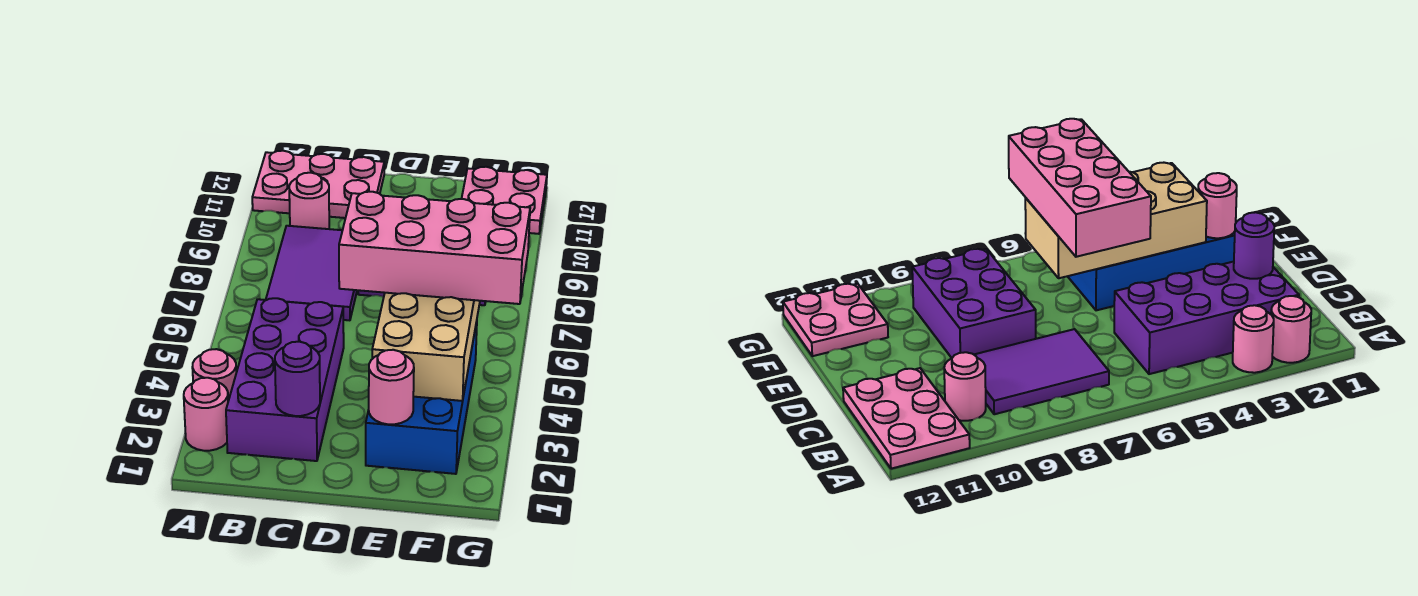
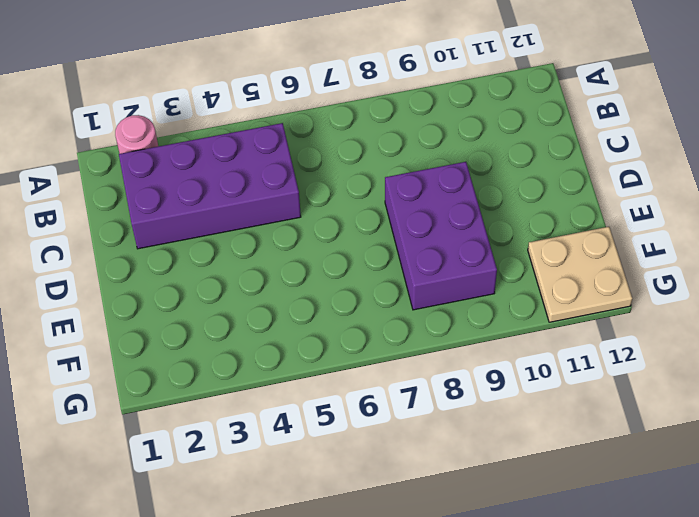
tan 2x2 plate [528,227,632,322] -> pink 2x2 plate [462,167,547,234]
none -> pink 1x1 round brick [192,349,236,401]
none -> pink 2x3 plate [252,151,384,218]
none -> purple 2x3 tile [266,226,357,320]

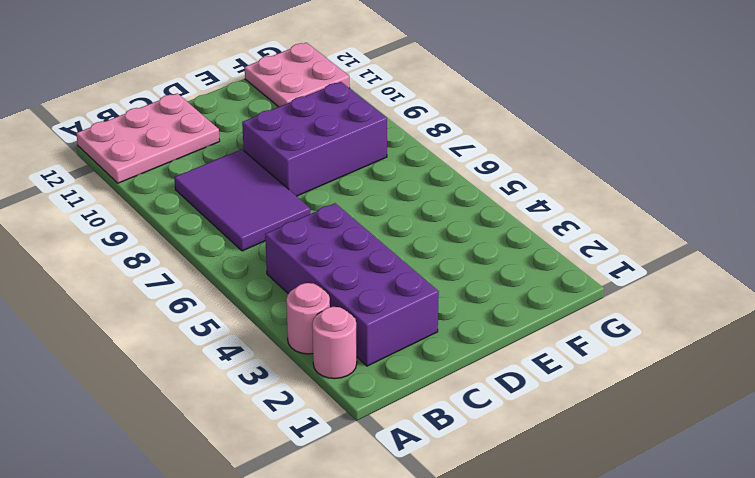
none -> pink 1x1 round brick [289,173,329,229]
none -> blue 2x4 brick [366,321,477,474]
none -> purple 1x1 round brick [275,342,320,416]

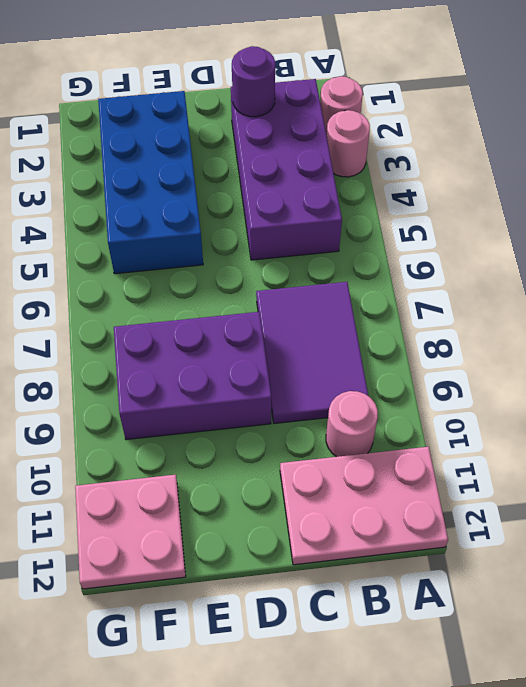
none -> pink 1x1 round brick [369,350,414,424]
none -> tan 2x4 brick [372,293,480,401]
none -> pink 2x4 brick [339,192,530,304]

